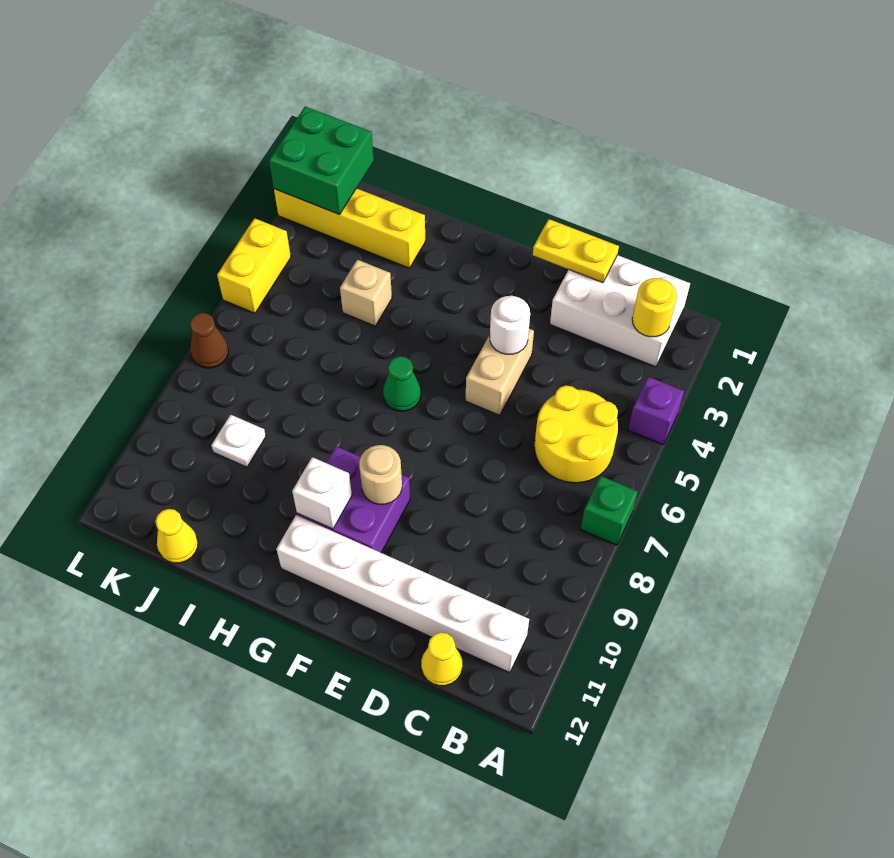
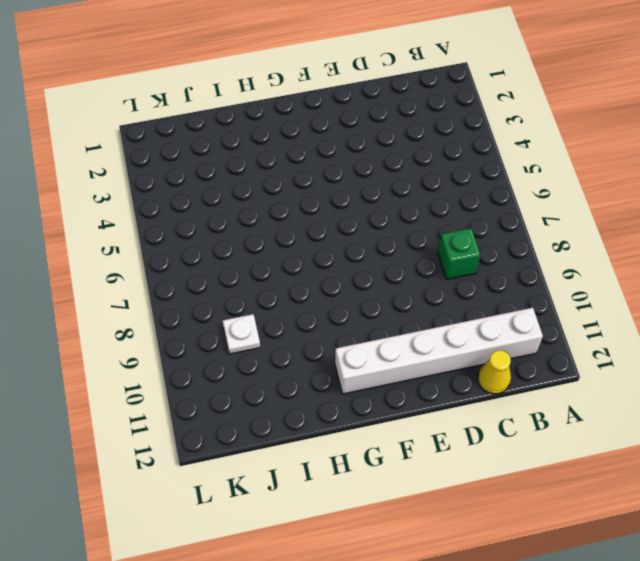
green 1x1 brick [438,228,480,279] -> green 1x1 brick moved to [581,476,638,545]
none -> purple 1x1 brick [628,377,684,445]
none -> white 2x3 brick [550,255,690,367]
none -> yellow 2x2 round brick [535,385,618,483]

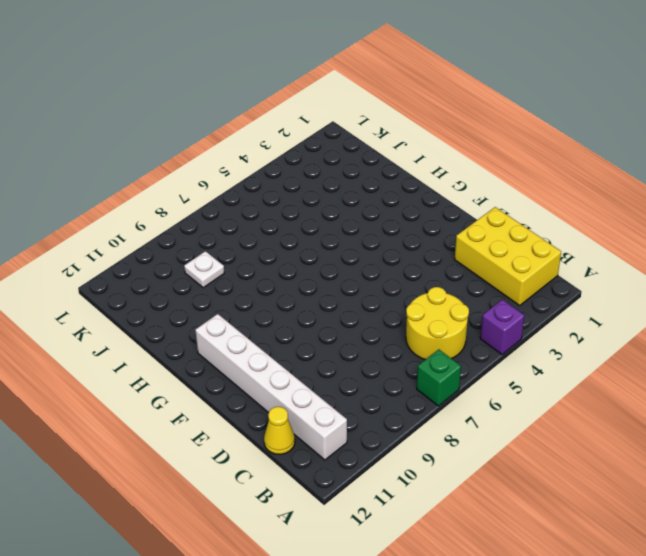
yellow 2x3 brick [455,207,561,305] -> white 2x3 brick [550,255,690,367]
none -> tan 1x2 brick [466,329,534,415]
none -> purple 2x2 brick [297,446,410,553]
none -> green 1x1 cone [383,356,421,411]

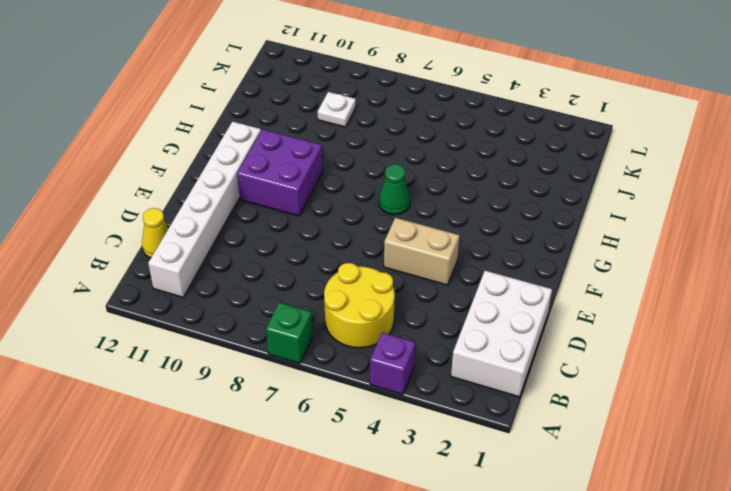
none -> yellow 1x4 brick [274,188,425,268]
none -> tan 1x1 brick [340,260,392,326]
none -> yellow 1x1 cone [155,509,198,563]

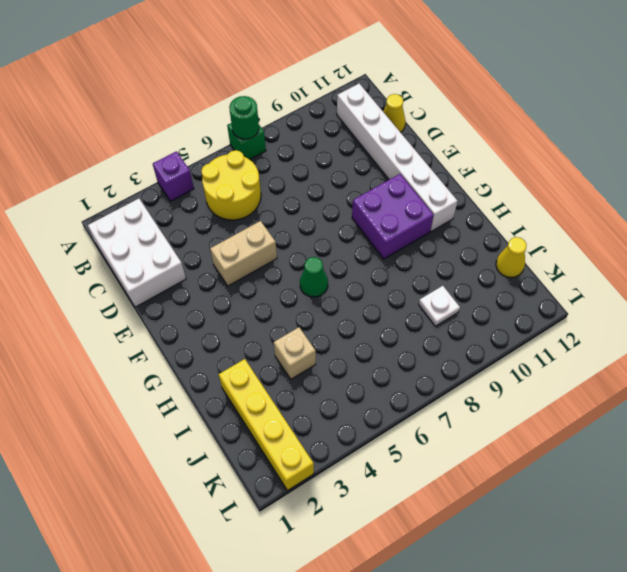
green 1x1 round brick [229,96,259,139] -> none
none -> yellow 1x2 brick [217,218,291,313]
none -> brown 1x1 cone [190,313,228,368]
none -> yellow 1x1 round brick [632,278,677,337]

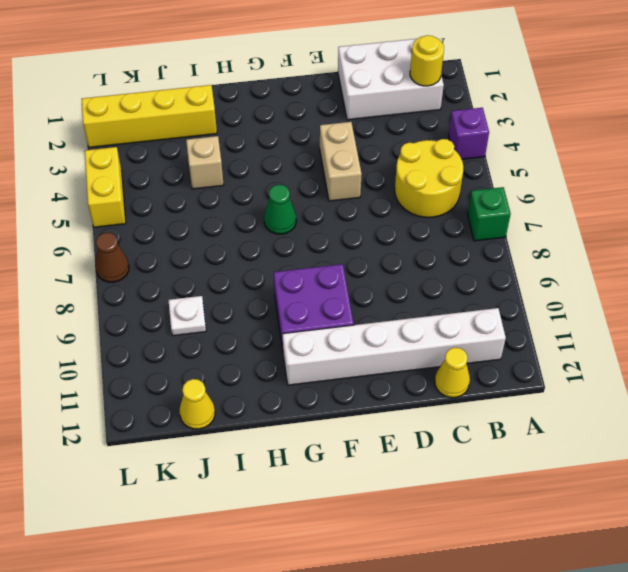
none -> yellow 1x2 plate [533,219,619,283]
none -> white 1x1 round brick [490,296,530,354]
none -> tan 1x1 round brick [359,445,402,504]

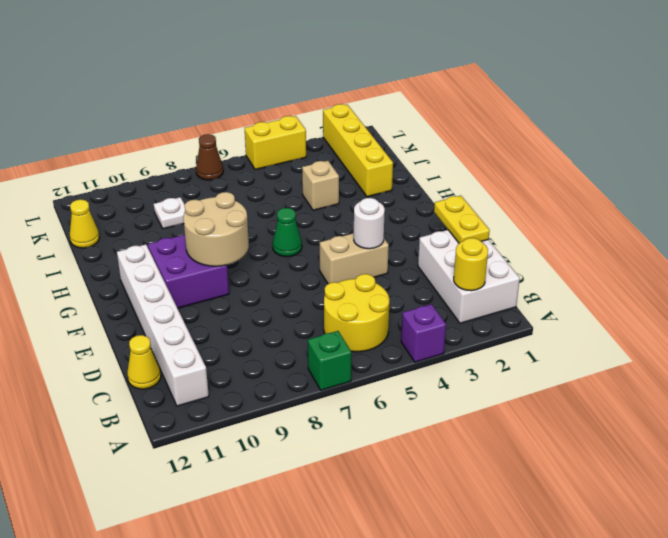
tan 2x2 round brick [183,192,249,266] -> tan 1x1 round brick [359,445,402,504]
none -> white 1x1 brick [292,457,352,529]
none -> green 2x2 brick [269,106,374,214]

